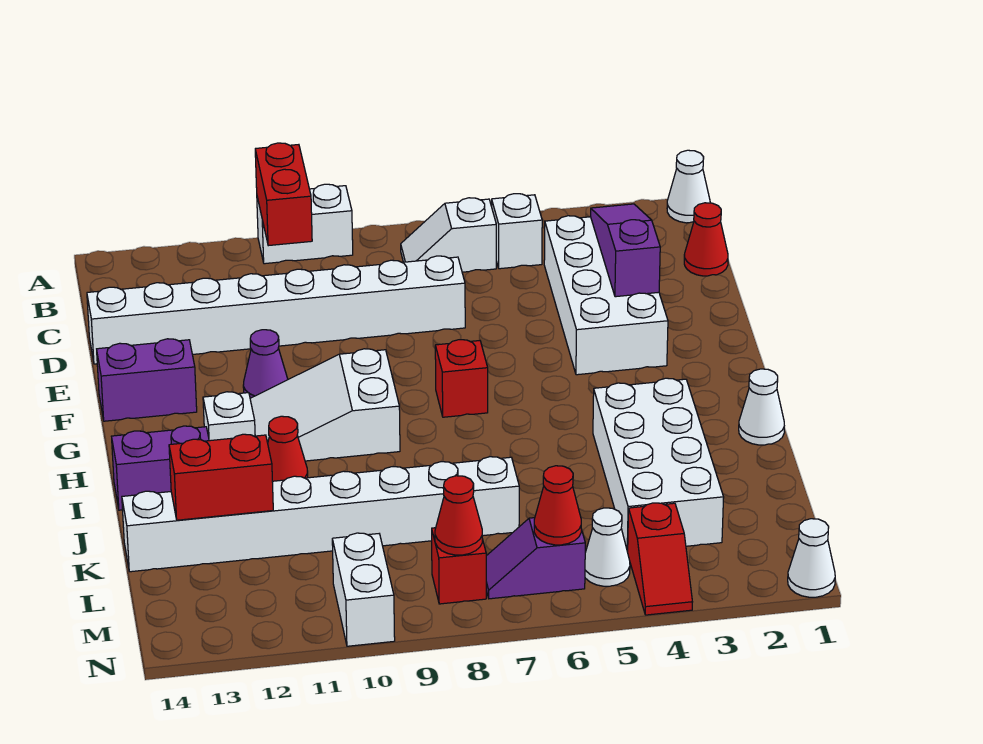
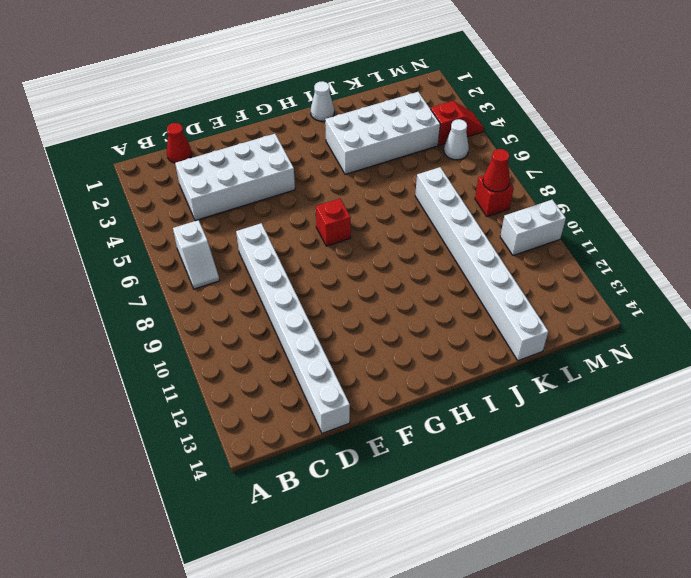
none -> white 1x1 cone [667,150,710,223]
none -> white 1x2 brick [257,184,353,264]
none -> white 1x1 brick [492,194,542,269]

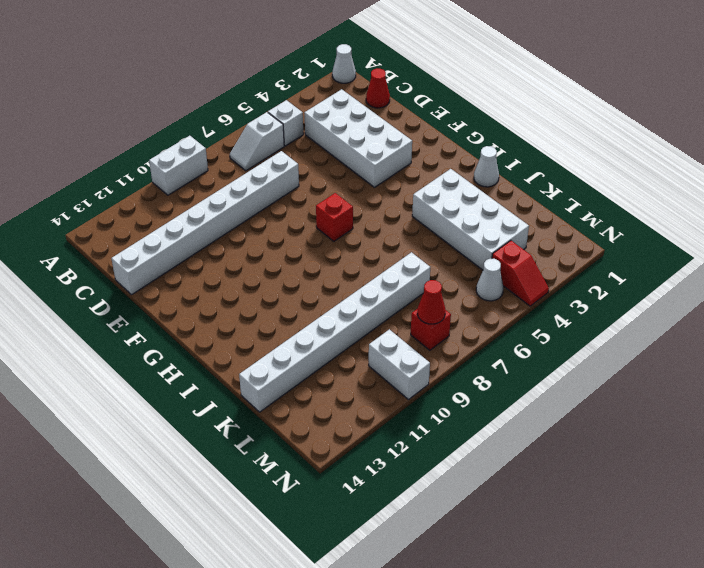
none -> purple 1x1 cone [243,330,288,398]
none -> purple 1x2 brick [97,339,197,421]
none -> white 2x3 slope [250,349,400,461]

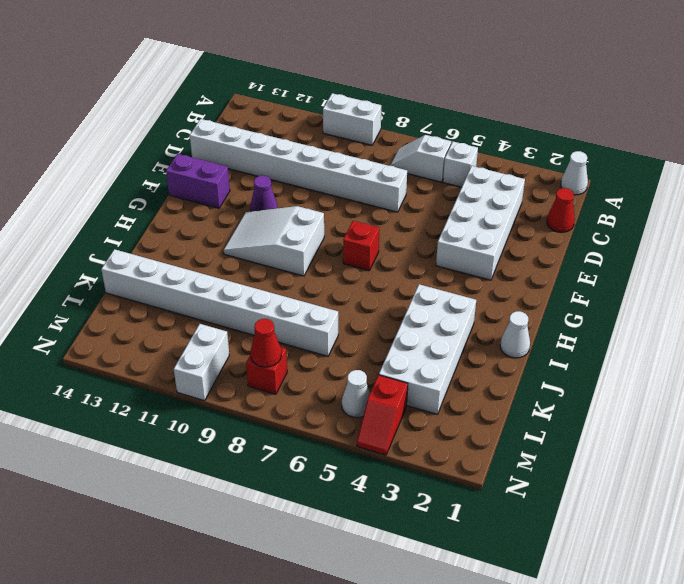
none -> white 1x1 brick [203,392,255,441]
none -> red 1x1 cone [268,416,308,481]
none -> purple 1x2 brick [111,426,209,510]

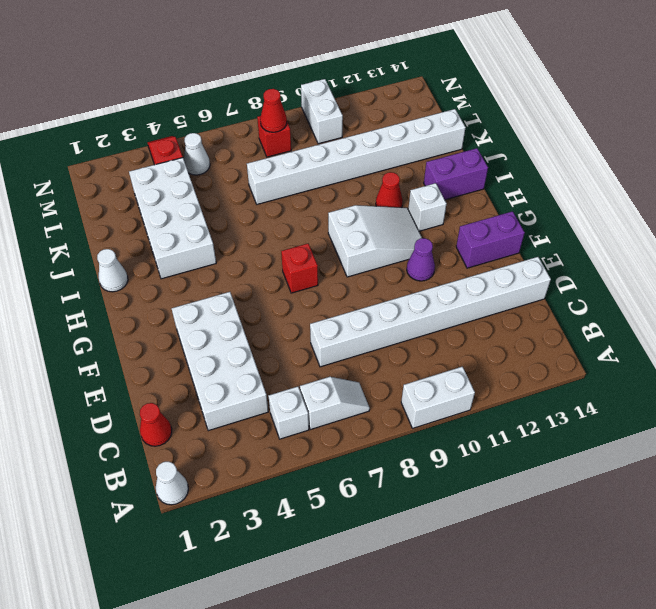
none -> purple 1x2 slope [486,518,585,599]
none -> white 1x1 cone [788,519,835,597]
none -> red 1x2 brick [255,143,312,246]

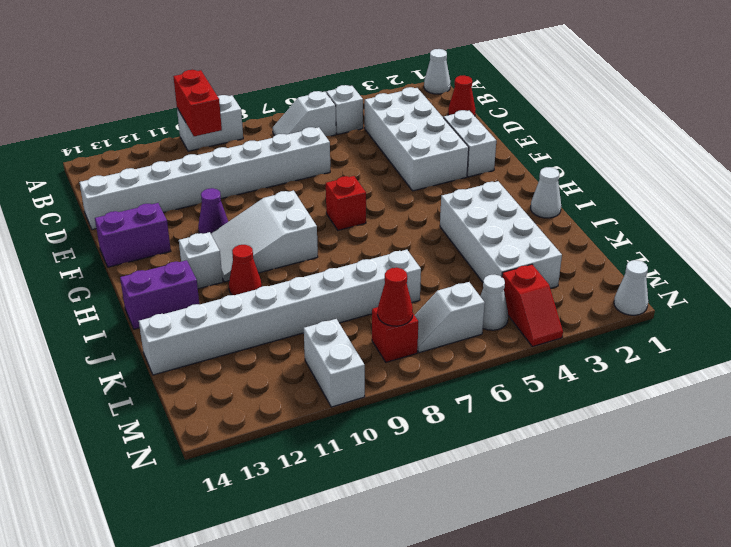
white 1x2 brick [444,110,496,177] -> none
white 1x2 slope [415,282,485,353] -> purple 1x2 slope [486,518,585,599]
none -> purple 1x3 slope [590,204,660,297]
none -> red 1x2 brick [169,434,273,520]
none -> red 1x1 cone [534,466,581,545]

